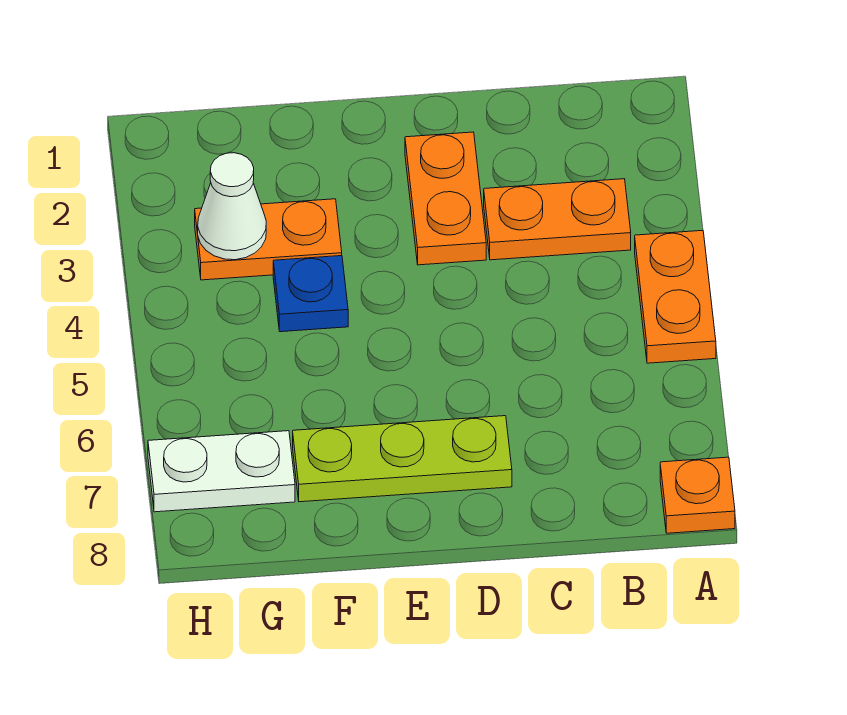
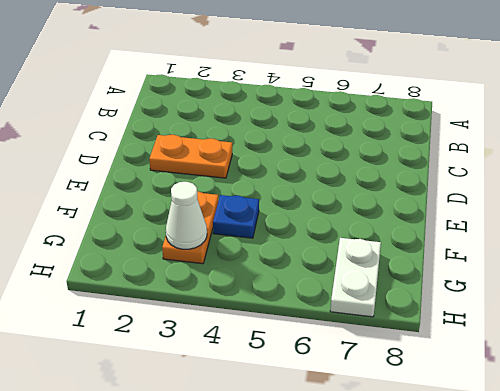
none -> orange 1x2 plate [635,230,716,363]
none -> orange 1x1 plate [660,457,735,533]

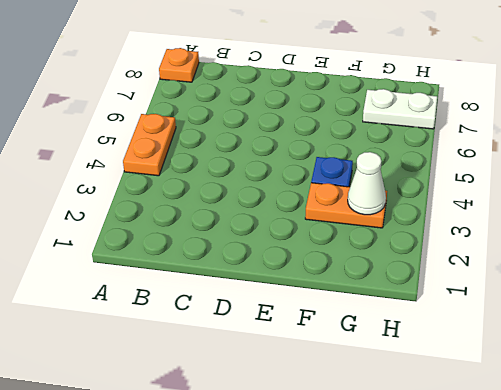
none -> orange 1x2 plate [484,179,631,260]
none -> orange 1x2 plate [405,132,486,265]

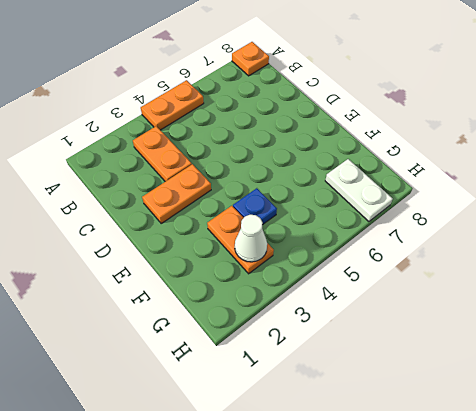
none -> lime 1x3 plate [293,416,512,502]

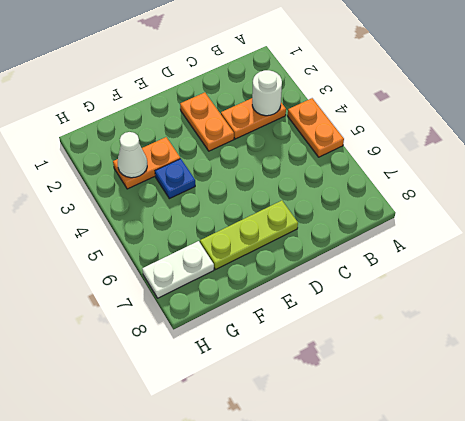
white 1x1 round brick [252,70,282,116] -> none
none -> orange 1x1 plate [660,457,735,533]

